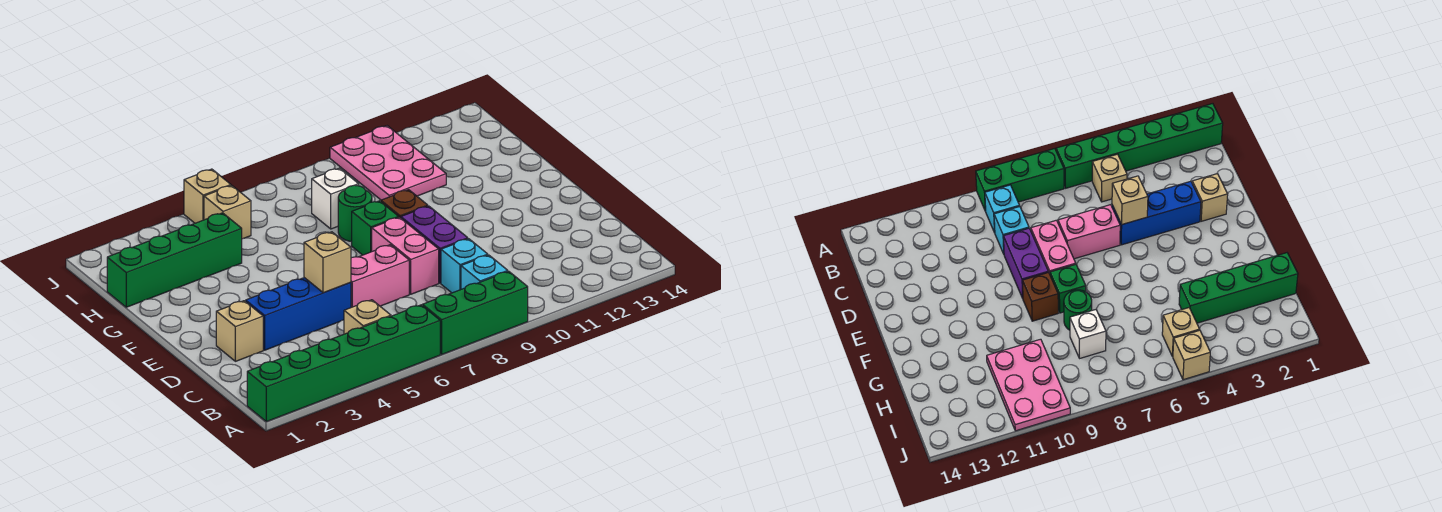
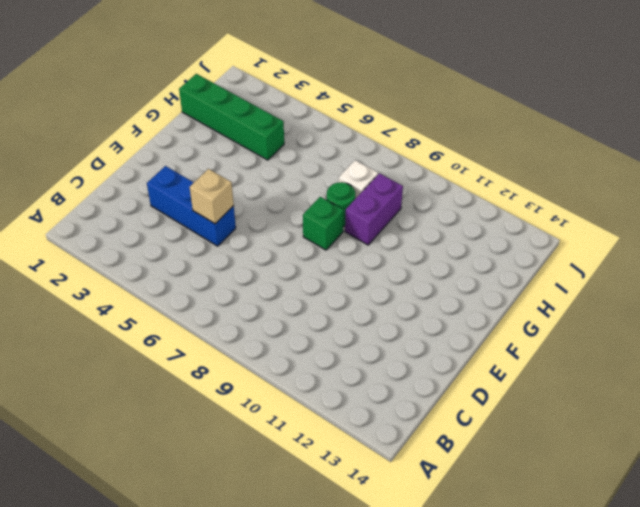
purple 1x2 brick [345,173,403,245] -> purple 1x2 brick moved to [401,206,468,283]
none -> green 1x6 brick [247,305,440,422]
none -> green 1x3 brick [423,271,528,354]
none -> tan 1x1 brick [344,300,391,334]

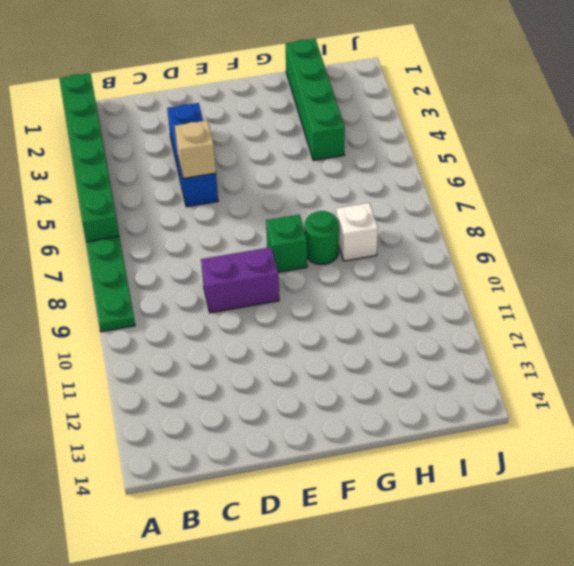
green 1x3 plate [86,236,135,332] -> green 1x3 brick [423,271,528,354]
none -> tan 1x1 brick [344,300,391,334]
none -> cyan 1x1 brick [461,255,508,289]
none -> cyan 1x1 brick [441,239,488,293]

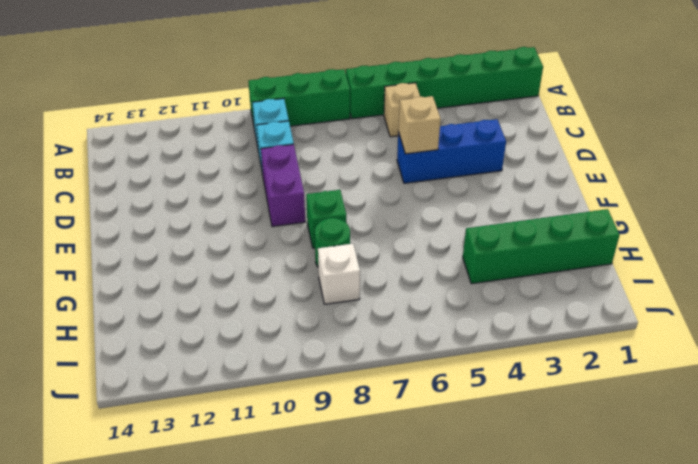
none -> tan 1x1 brick [216,301,263,361]
none -> pink 1x2 brick [351,245,409,307]
none -> pink 1x2 brick [372,217,439,294]

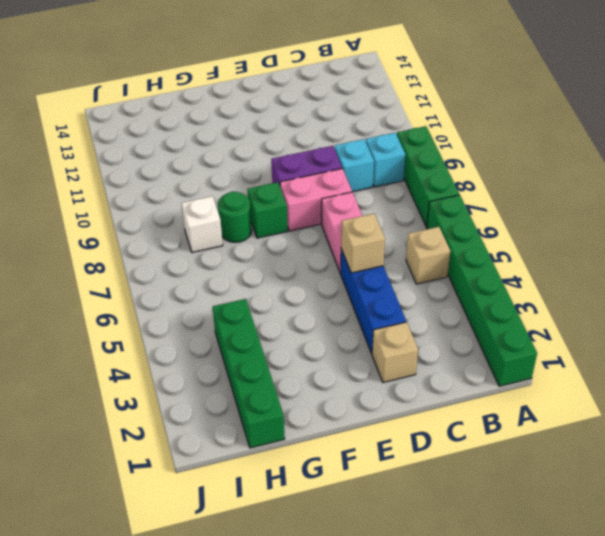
none -> brown 1x1 brick [381,190,428,218]
none -> pink 2x3 plate [330,126,446,200]
none -> tan 1x1 brick [204,185,251,239]

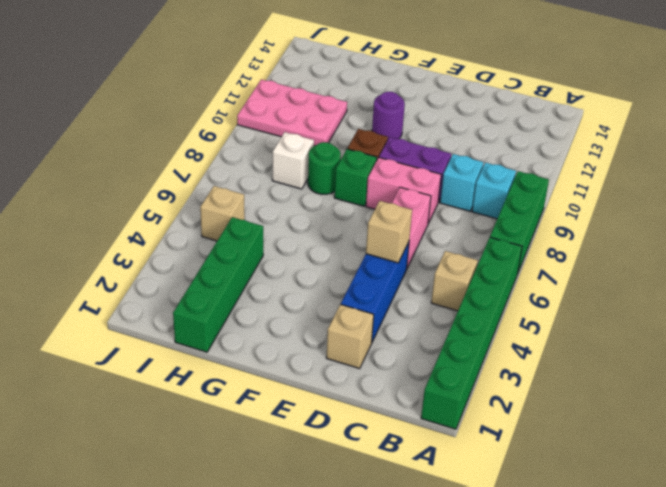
purple 1x1 round brick [372,92,405,139] -> none
none -> tan 1x1 brick [184,169,231,223]

